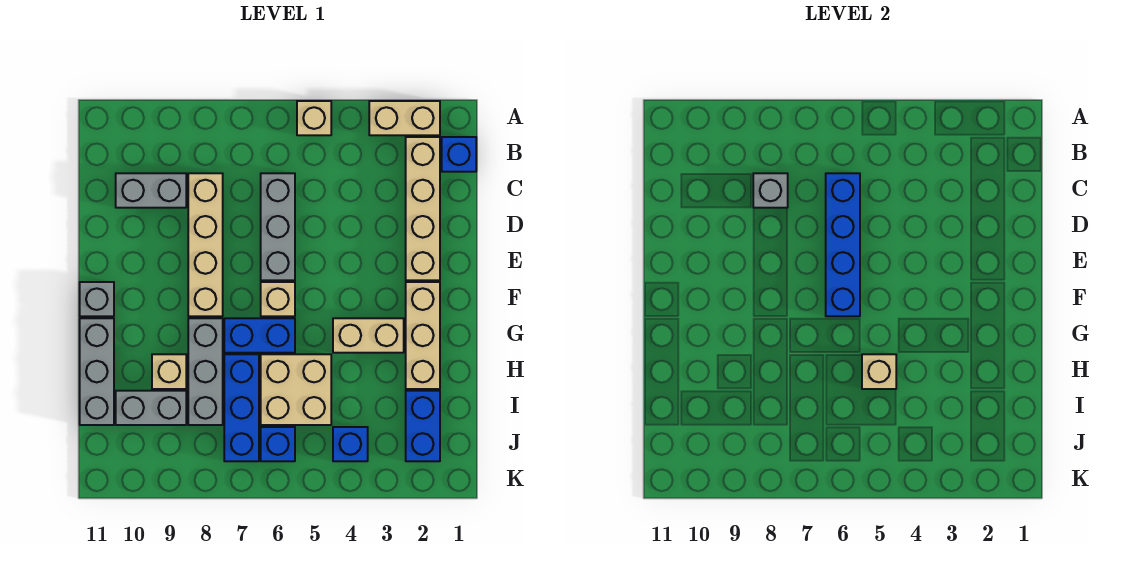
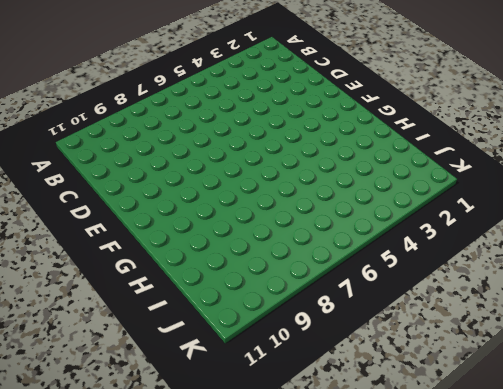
none -> tan 1x2 brick [369,101,440,135]
none -> tan 1x1 brick [297,101,331,135]
none -> blue 1x1 brick [442,137,476,172]

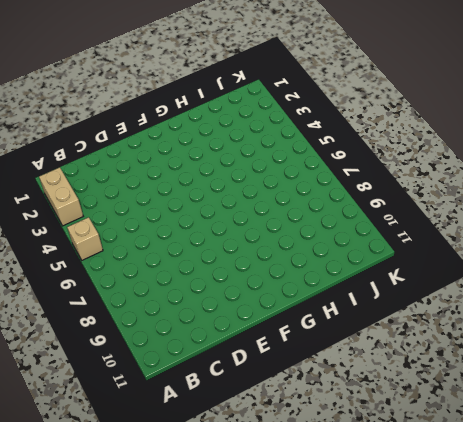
none -> blue 1x1 brick [442,137,476,172]
none -> tan 1x4 brick [406,137,440,280]
none -> grey 1x3 brick [261,173,295,280]

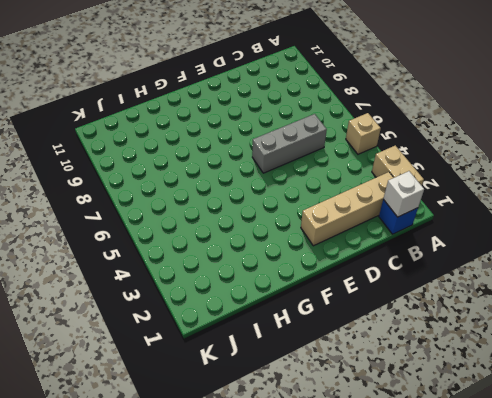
white 1x1 brick [383,171,424,217] -> none
none -> tan 1x4 brick [188,173,223,316]
none -> grey 1x2 brick [116,173,186,208]
none -> tan 1x3 brick [406,282,440,389]

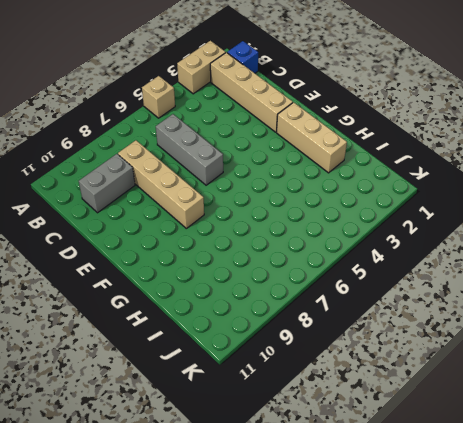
none -> tan 1x1 brick [261,282,295,316]
none -> grey 1x1 brick [80,282,114,316]
none -> tan 1x2 brick [333,318,404,353]

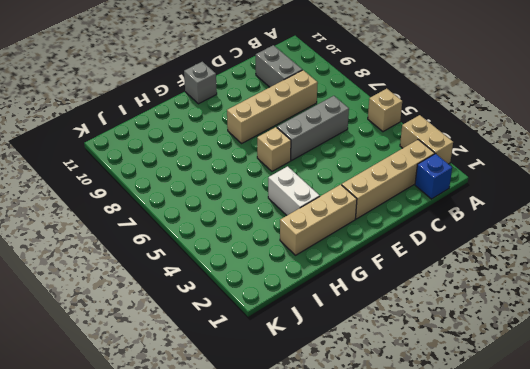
white 1x2 brick [268,166,320,215] -> tan 1x2 brick [333,318,404,353]
none -> blue 1x2 brick [224,318,295,353]
none -> grey 1x3 brick [188,318,223,425]
none -> grey 1x3 brick [80,318,114,425]

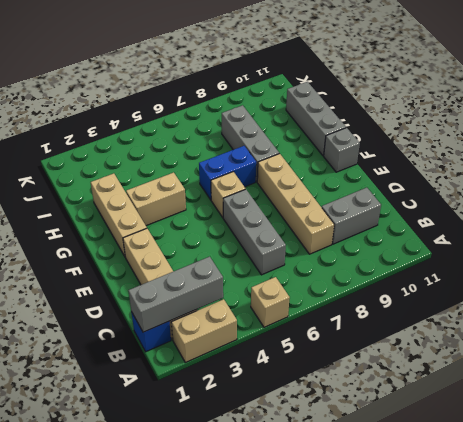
grey 1x3 brick [128,257,223,332] -> none
none -> tan 2x2 brick [261,354,331,425]
none -> blue 1x3 brick [224,354,259,461]
none -> tan 1x1 brick [152,354,186,389]

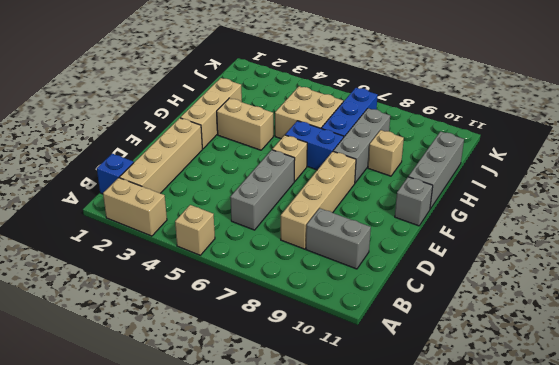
none -> blue 1x2 brick [406,391,440,461]
none -> grey 1x2 brick [116,391,186,425]
none -> blue 1x1 brick [333,427,368,461]

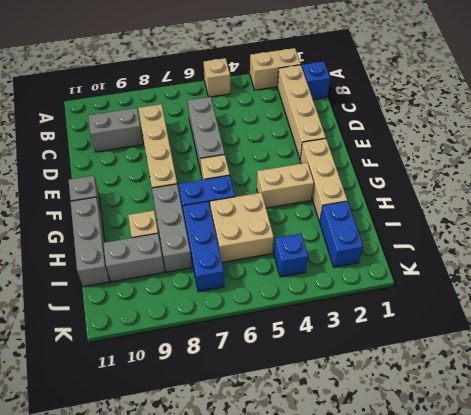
none -> blue 1x1 brick [261,427,295,461]
none -> blue 1x4 brick [826,173,860,316]
none -> grey 1x1 brick [753,173,788,208]

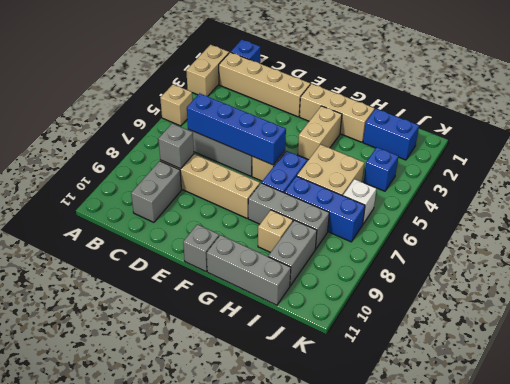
white 1x1 brick [343,179,377,224] -> blue 1x1 brick [261,427,295,461]
none -> tan 1x1 brick [862,354,896,389]

